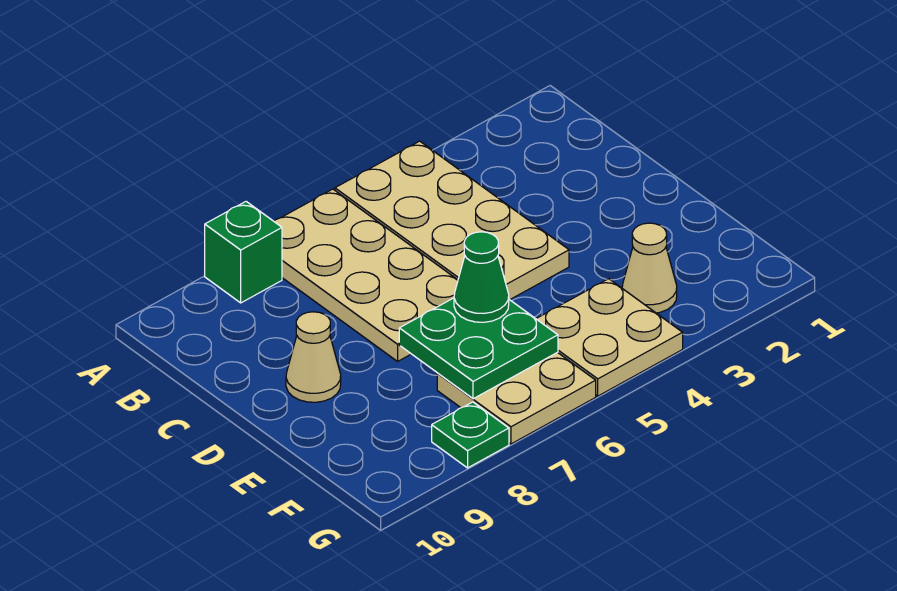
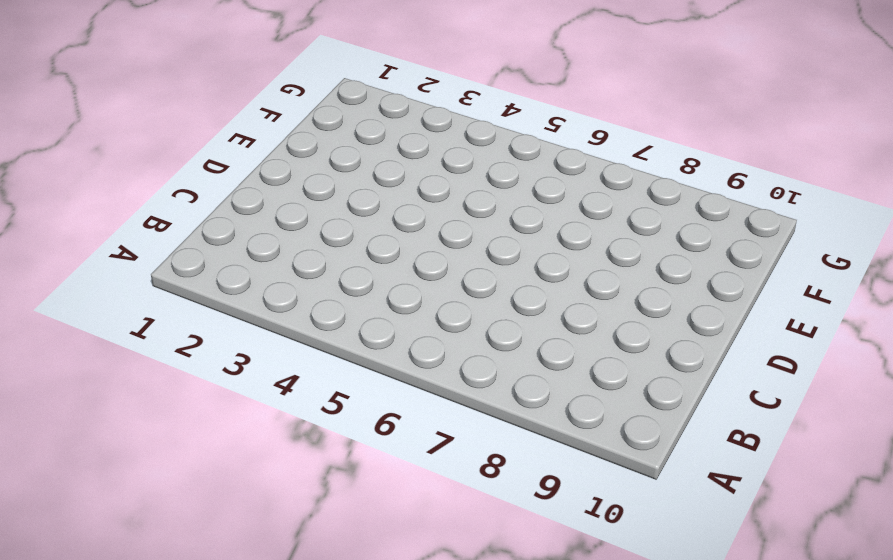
none -> tan 2x4 plate [335,141,569,300]
none -> tan 2x4 plate [274,189,458,361]

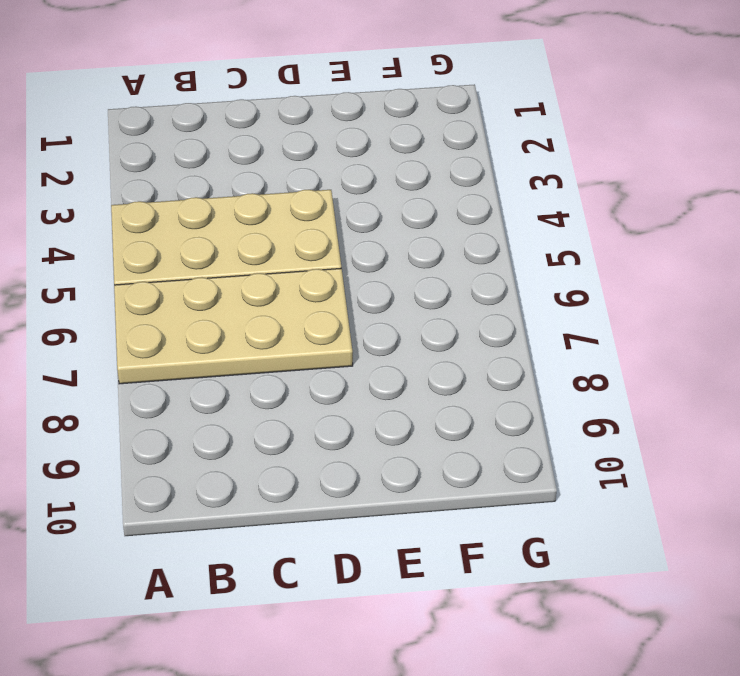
none -> green 1x1 brick [205,202,282,303]
none -> tan 1x1 cone [286,312,341,402]

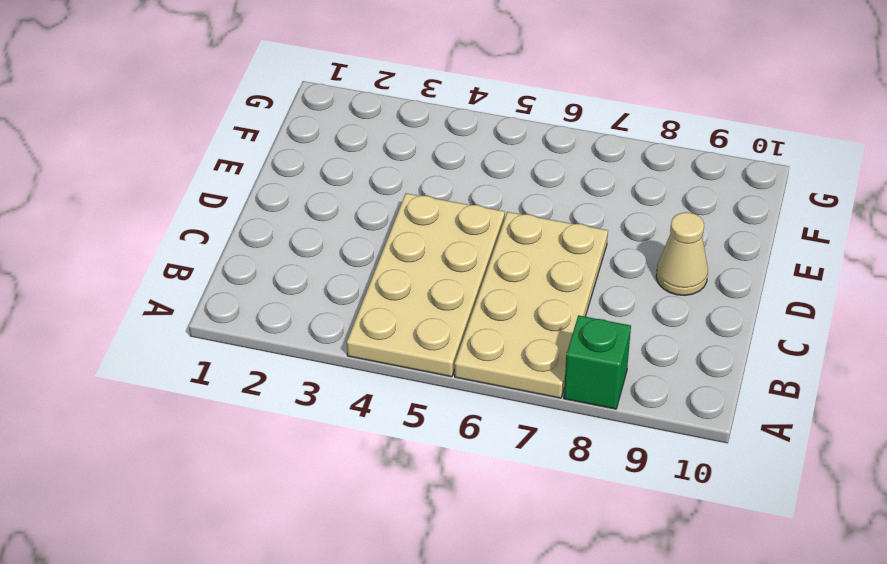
none -> tan 1x1 cone [622,223,677,313]
none -> tan 2x2 plate [536,279,683,396]

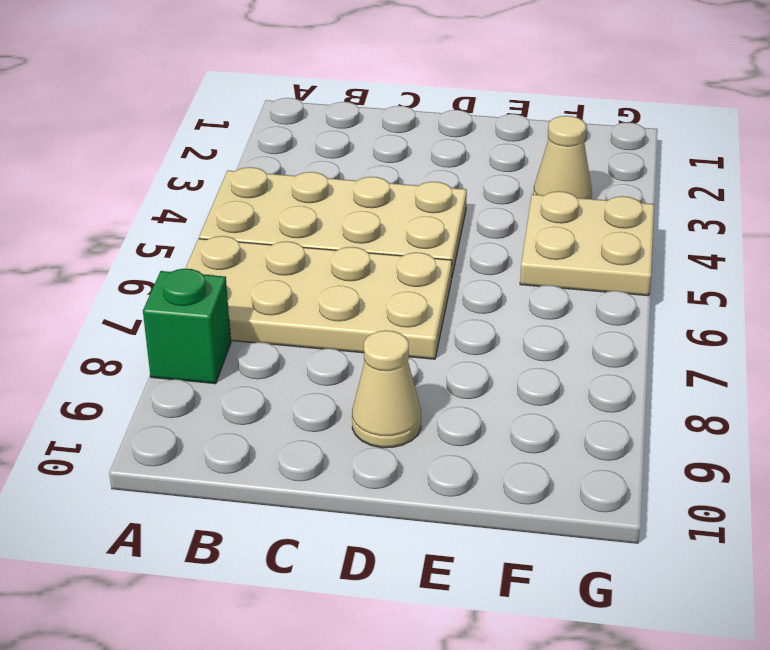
none -> tan 2x2 plate [437,352,596,444]
none -> green 1x1 plate [432,402,509,468]

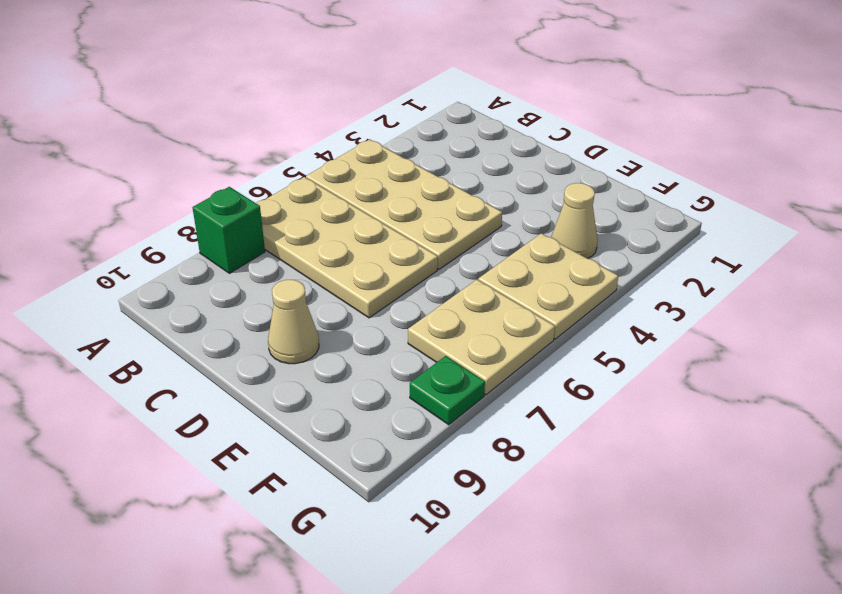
none -> green 2x2 plate [399,298,558,399]
none -> green 1x1 cone [454,232,509,322]

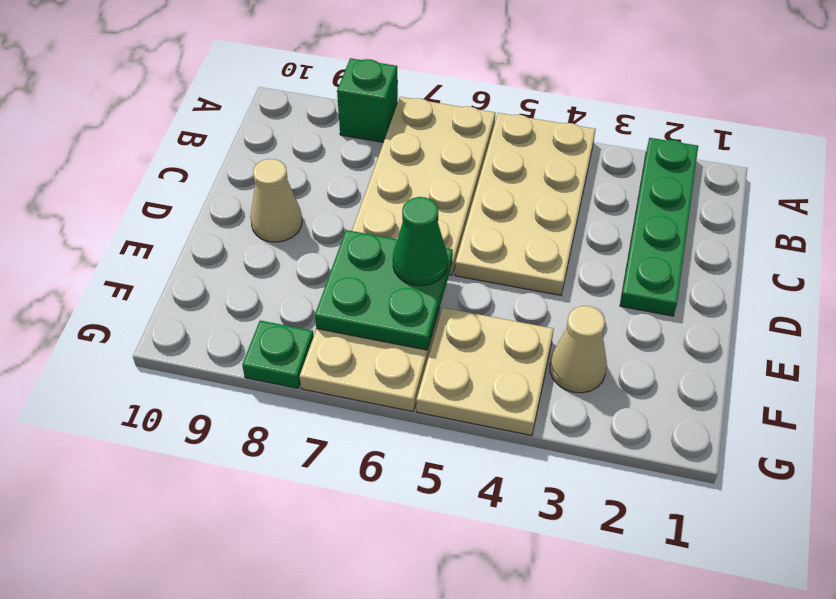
green 1x4 plate [620,138,698,316] -> none

